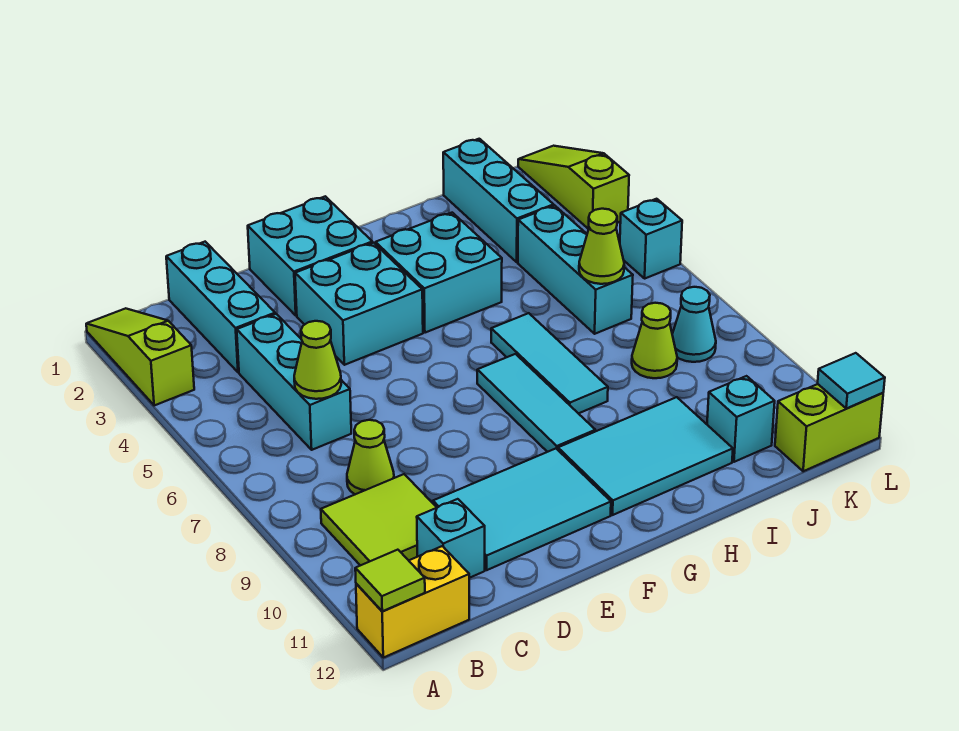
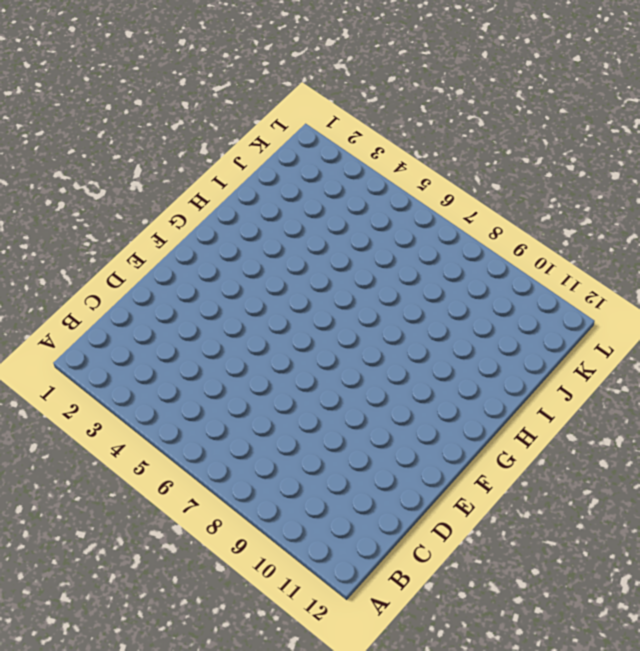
none -> lime 1x3 slope [86,308,194,405]
none -> yellow 1x2 brick [356,546,469,658]
none -> lime 2x2 tile [321,474,437,566]

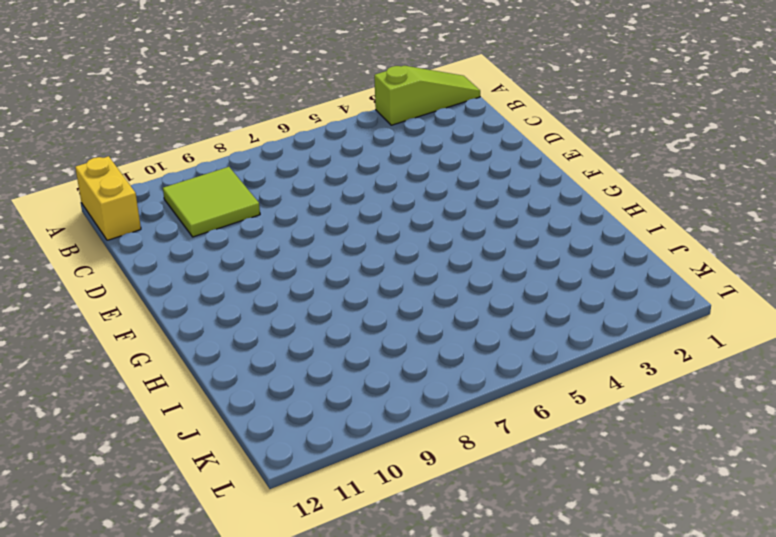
none -> cyan 1x3 brick [166,242,275,372]
none -> cyan 1x3 brick [237,314,351,450]
none -> lime 1x1 cone [347,420,394,494]

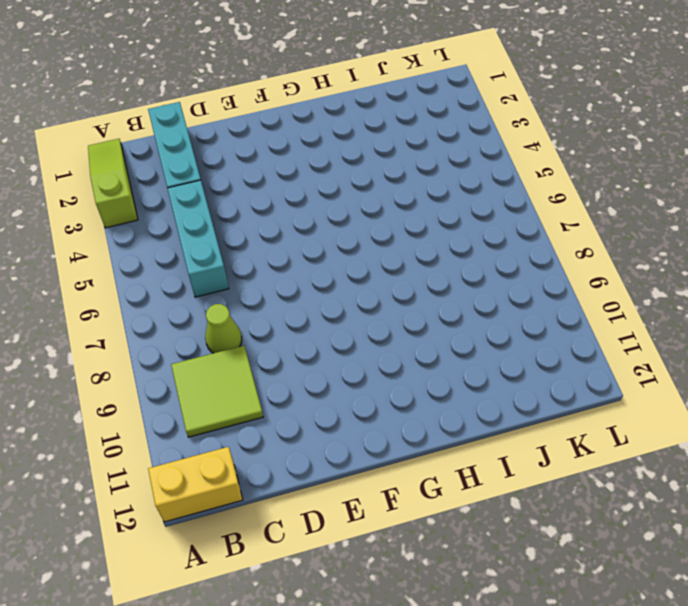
none -> cyan 1x1 brick [417,499,485,578]
none -> cyan 2x3 tile [433,449,611,570]
none -> cyan 2x2 brick [248,196,372,316]

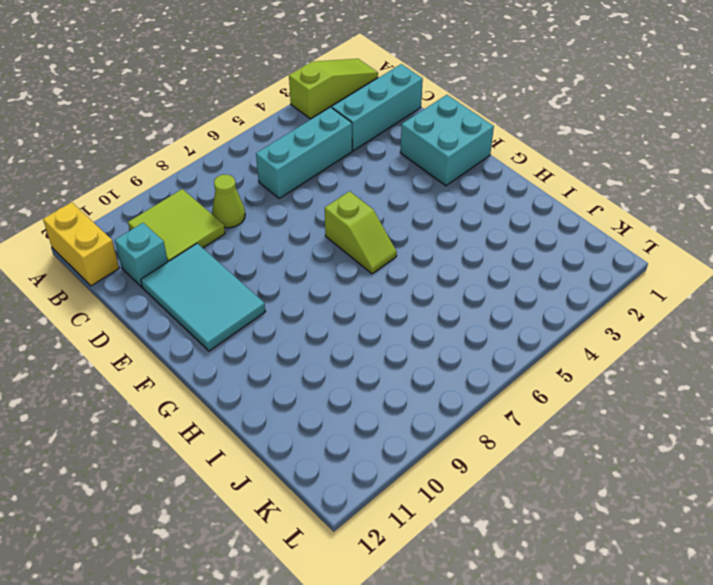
lime 1x2 slope [325,191,397,274] -> none
none -> cyan 2x2 brick [295,243,423,365]
none -> cyan 2x2 brick [376,213,502,333]
none -> cyan 1x3 tile [477,354,595,452]

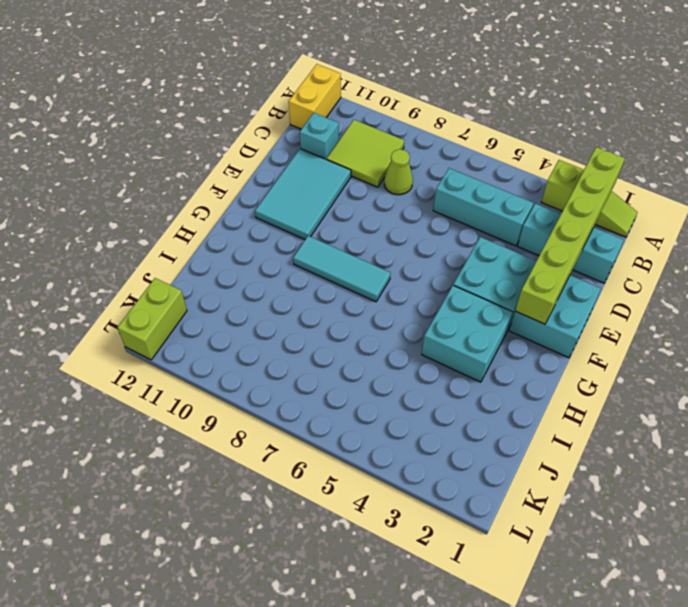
lime 1x6 brick [515,147,625,324] -> none
none -> cyan 2x3 tile [558,397,733,515]
none -> cyan 1x3 tile [491,313,608,414]
none -> cyan 1x3 brick [443,139,554,262]

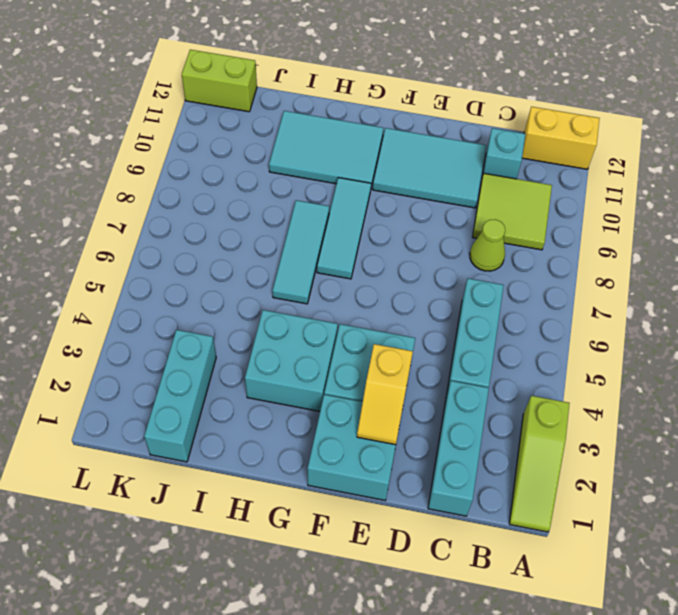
yellow 1x2 slope [357,344,413,445] -> none
none -> cyan 1x3 brick [518,206,633,334]
none -> lime 1x1 cone [632,303,677,378]
none -> cyan 1x1 brick [707,376,775,462]

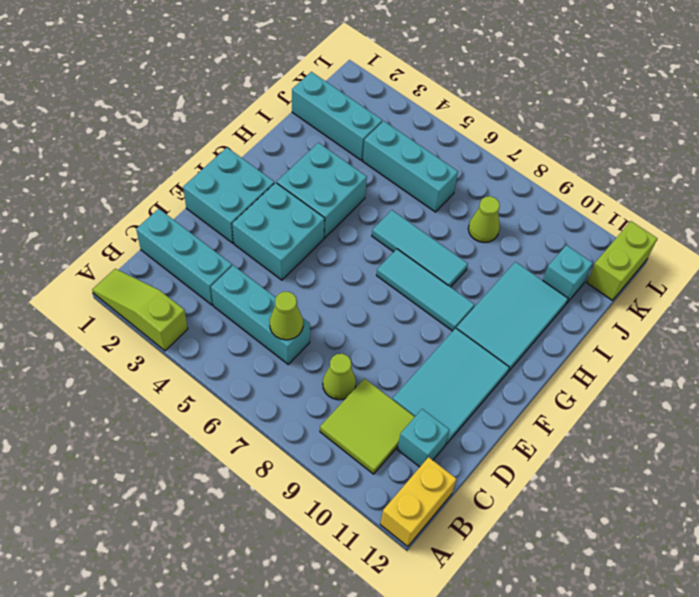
none -> cyan 1x1 cone [672,287,716,362]
none -> lime 1x3 slope [518,146,629,229]
none -> cyan 1x1 brick [620,199,682,278]

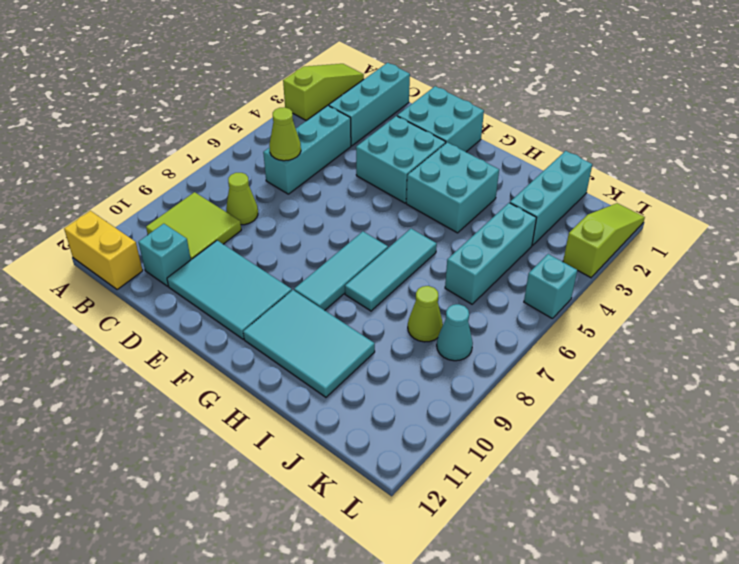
none -> cyan 1x1 brick [707,376,775,462]
none -> lime 1x2 brick [775,384,883,471]
none -> lime 1x1 tile [355,550,425,611]

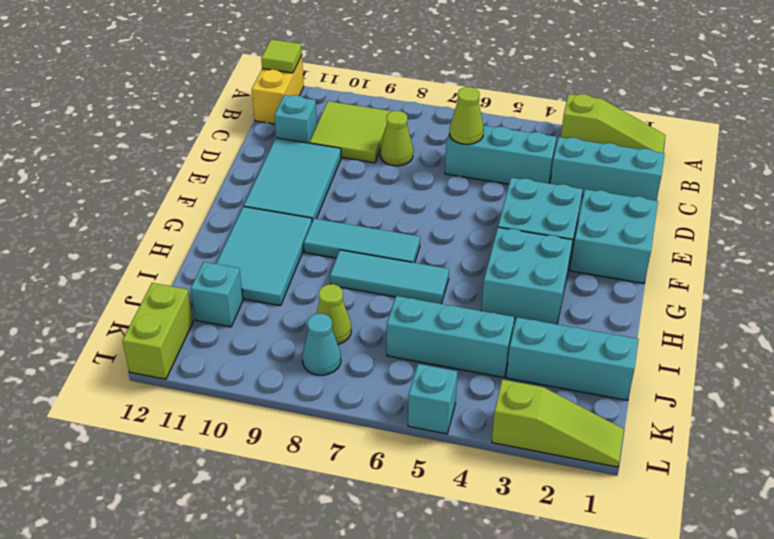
none -> lime 1x1 cone [579,209,624,284]
none -> cyan 1x1 tile [818,353,885,408]

